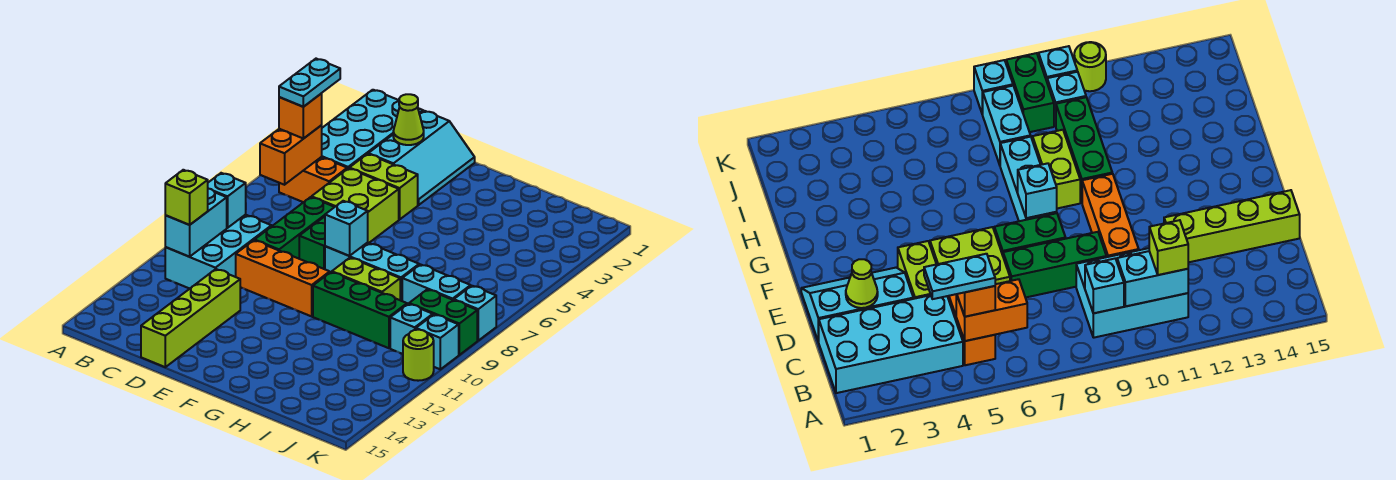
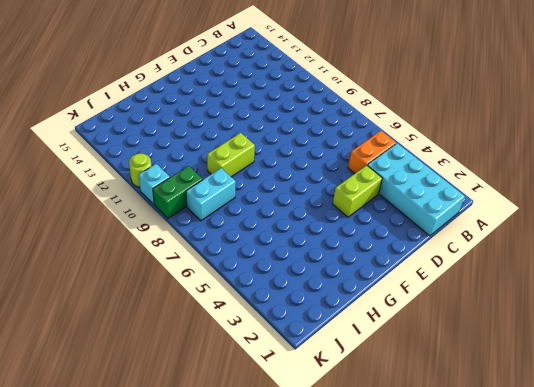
none -> cyan 2x3 brick [165,215,271,289]
none -> cyan 2x3 slope [368,111,475,205]
none -> lime 2x2 brick [312,168,399,243]

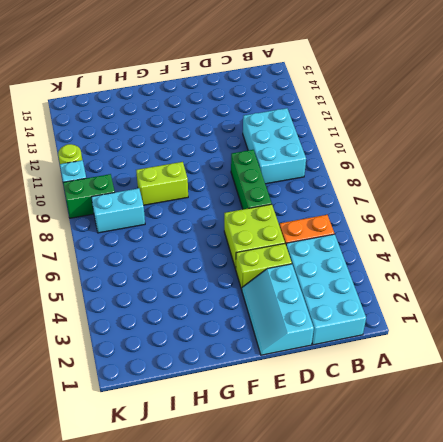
none -> orange 1x3 brick [236,240,330,316]
none -> lime 1x4 brick [141,269,241,367]
none -> green 1x2 brick [299,217,325,269]

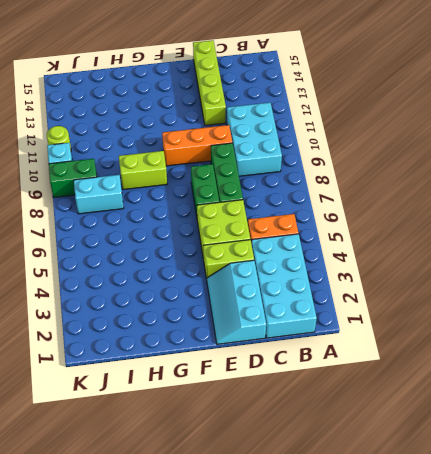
none -> cyan 1x3 brick [325,243,419,301]
none -> green 1x3 brick [313,272,407,348]
none -> cyan 1x1 brick [390,304,433,354]

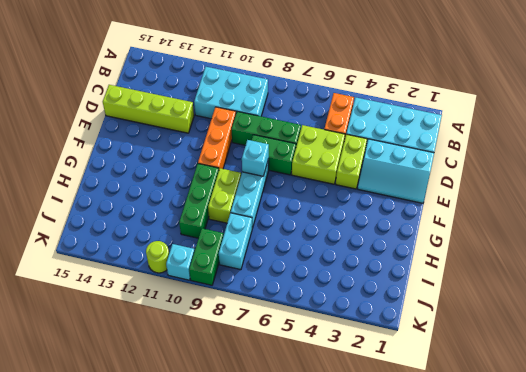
none -> cyan 1x1 brick [390,304,433,354]
none -> cyan 1x1 brick [454,286,496,340]
none -> orange 1x2 brick [260,126,322,185]

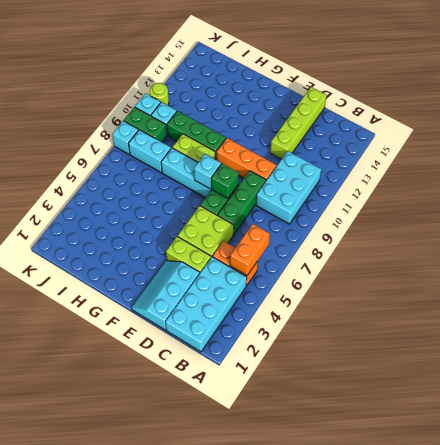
green 1x1 brick [211,164,239,199] -> none
none -> cyan 1x1 brick [208,173,246,228]
none -> cyan 1x2 brick [165,189,227,257]
none -> lime 1x1 cone [393,94,424,145]

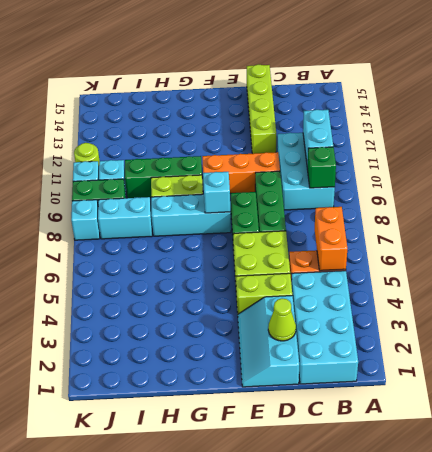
green 1x1 brick [307,147,336,188] -> cyan 1x1 brick [208,173,246,228]
none -> orange 1x1 brick [279,94,322,139]
none -> lime 1x1 brick [165,170,208,225]
none -> cyan 1x2 plate [279,59,340,107]

